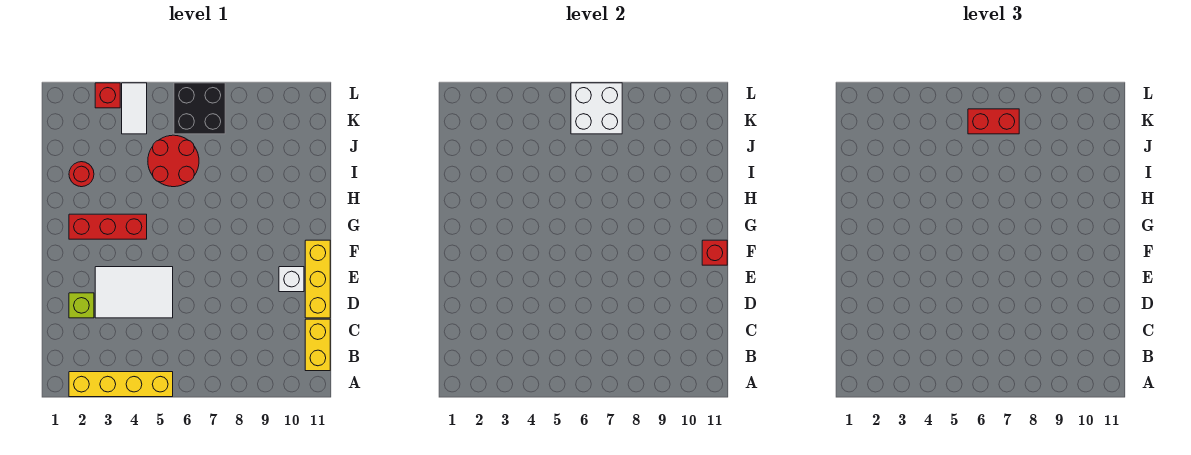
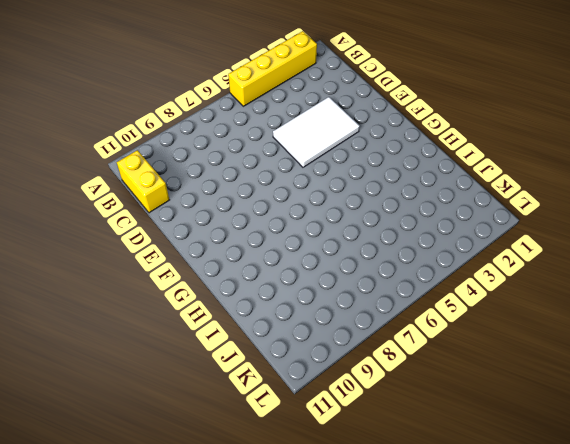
none -> lime 1x1 brick [69,293,94,318]
none -> yellow 1x3 brick [305,240,330,318]
none -> white 1x1 brick [279,267,304,292]

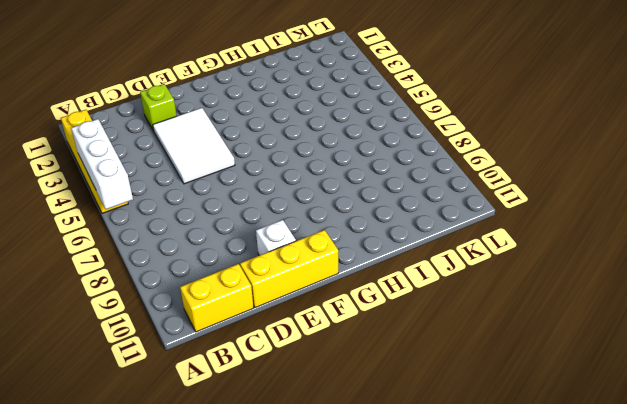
white 1x3 brick [71,119,133,209] -> none
none -> red 1x3 brick [69,214,147,239]
none -> red 1x1 round brick [69,162,94,187]
none -> red 2x2 round brick [148,135,199,187]

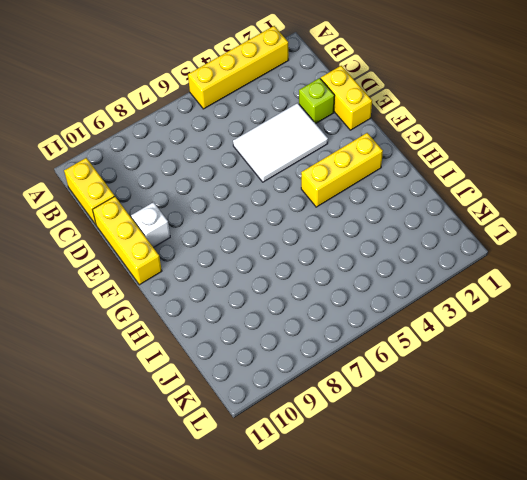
yellow 1x2 brick [321,66,372,130] -> none
yellow 1x3 brick [301,133,383,207] -> red 1x3 brick [69,214,147,239]
none -> red 1x1 round brick [69,162,94,187]
none -> red 2x2 round brick [148,135,199,187]
none -> white 1x2 tile [122,83,147,134]

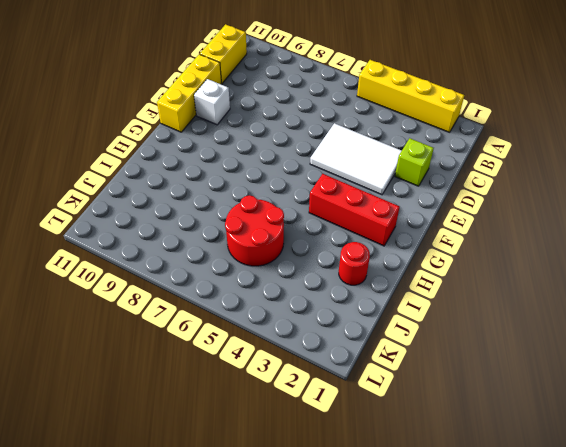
none -> white 1x2 tile [122,83,147,134]
none -> black 2x2 brick [174,83,225,134]
none -> red 1x1 brick [95,83,120,108]

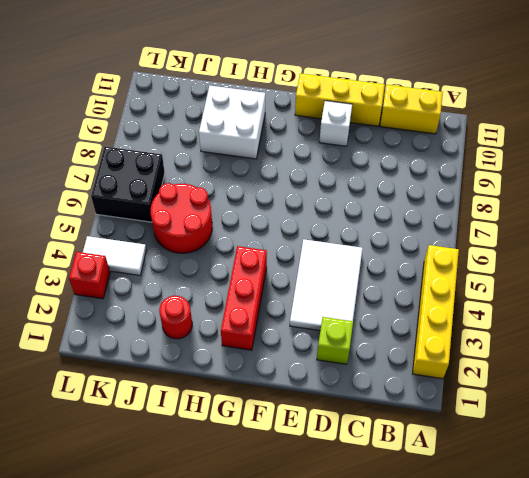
white 2x2 brick [199,86,265,159] -> white 2x2 brick moved to [571,83,622,134]
none -> red 1x1 brick [702,240,727,265]
none -> red 1x2 brick [968,109,1019,134]

